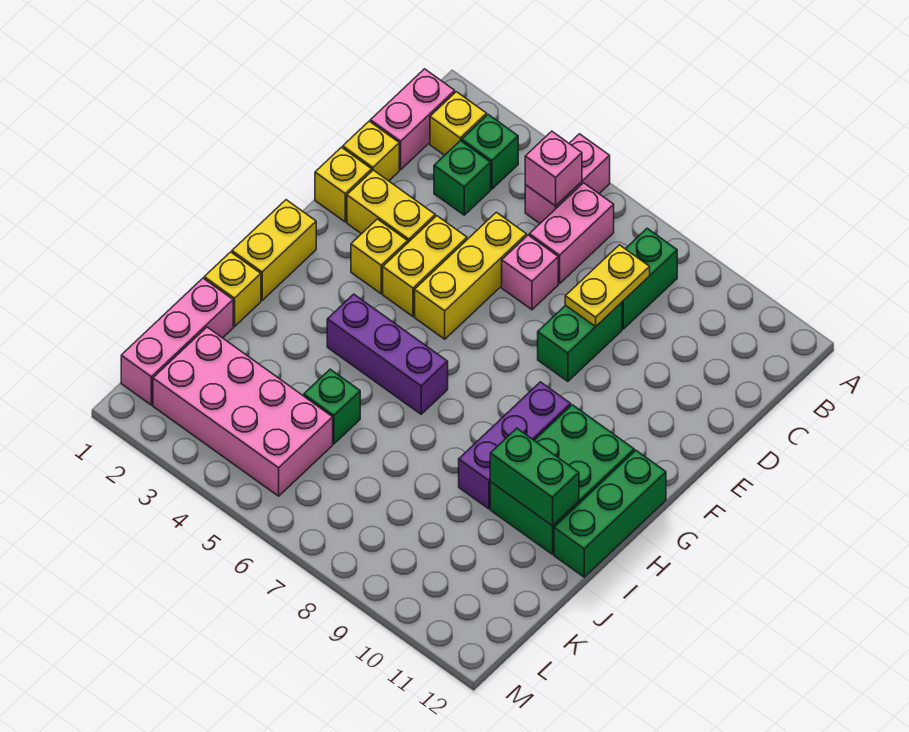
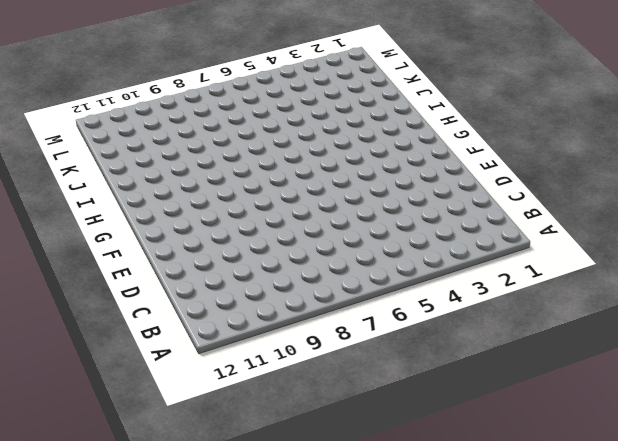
none -> pink 1x2 brick [525,134,610,223]
none -> pink 1x2 brick [370,69,455,170]
none -> yellow 1x1 brick [430,92,487,155]

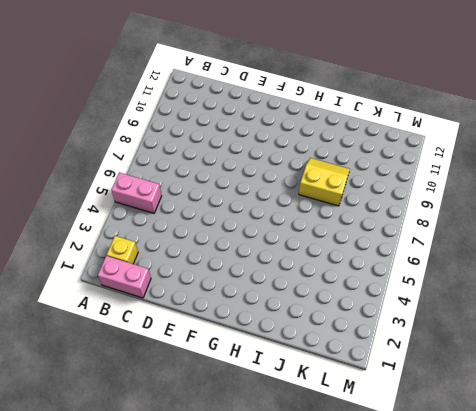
yellow 2x2 slope [299,158,350,206] -> purple 1x3 brick [459,382,571,509]
none -> green 1x1 brick [462,115,518,189]
none -> pink 1x2 brick [529,183,614,283]
none -> green 1x2 brick [622,228,677,329]

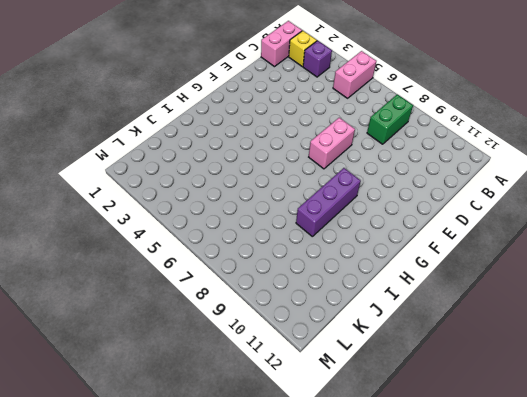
purple 1x1 brick [303,41,332,77] -> green 1x1 brick [462,115,518,189]
pink 1x2 brick [309,118,355,169] -> pink 1x2 brick moved to [529,183,614,283]
none -> green 1x1 brick [434,140,491,215]
none -> yellow 1x1 brick [343,121,399,181]
none -> yellow 1x3 brick [415,212,527,339]

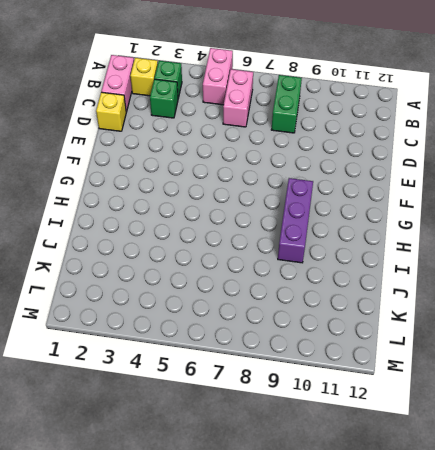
none -> yellow 1x3 brick [415,212,527,339]
none -> pink 1x1 brick [502,235,558,310]
none -> green 1x2 brick [538,302,622,381]

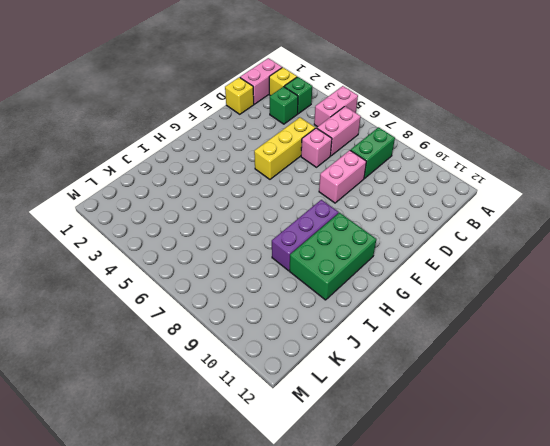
pink 1x2 brick [319,150,366,203] -> green 1x2 brick [538,302,622,381]
none -> yellow 1x1 brick [315,147,372,222]
none -> yellow 1x2 brick [347,170,435,242]
none -> yellow 1x2 brick [383,216,467,316]

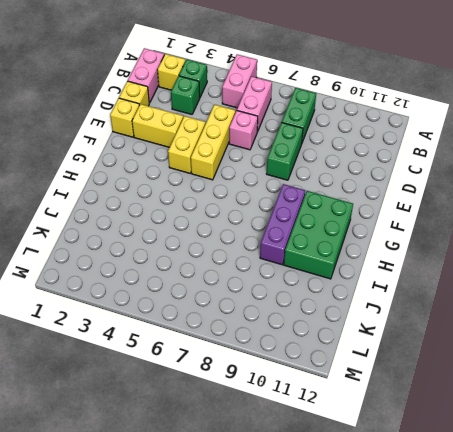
none -> yellow 1x1 brick [351,219,408,294]
none -> yellow 1x2 brick [232,200,316,300]
none -> green 1x3 brick [554,450,666,577]

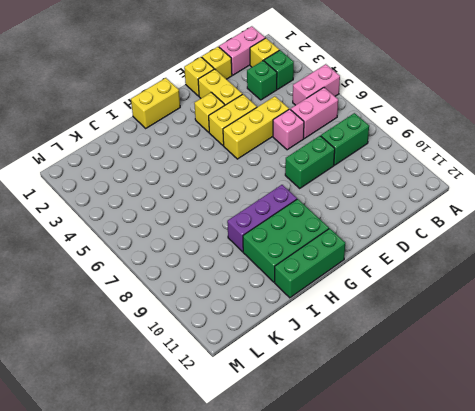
none -> purple 1x3 brick [327,294,448,414]
none -> yellow 1x1 brick [204,252,261,327]
none -> pink 1x3 brick [121,278,233,405]

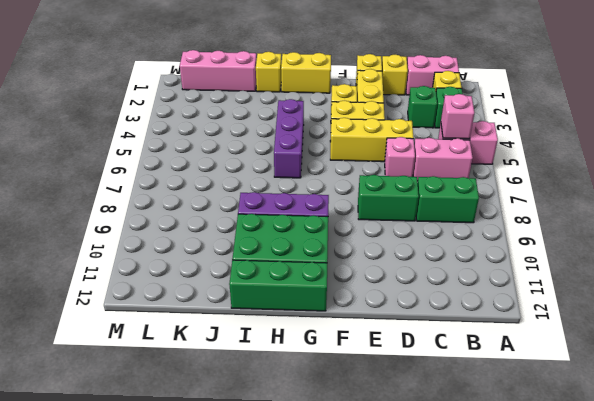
none -> green 1x1 brick [304,369,360,444]
none -> pink 2x4 brick [153,327,333,496]
none -> yellow 1x2 plate [565,245,650,326]

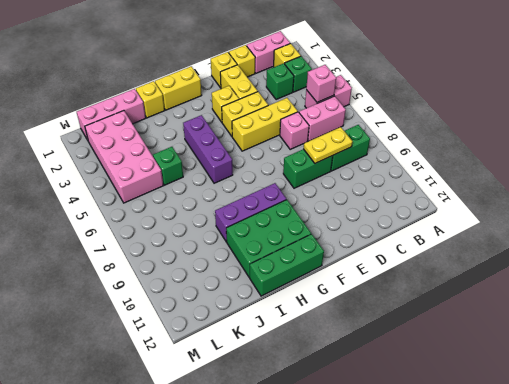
none -> green 1x2 brick [490,428,579,526]

